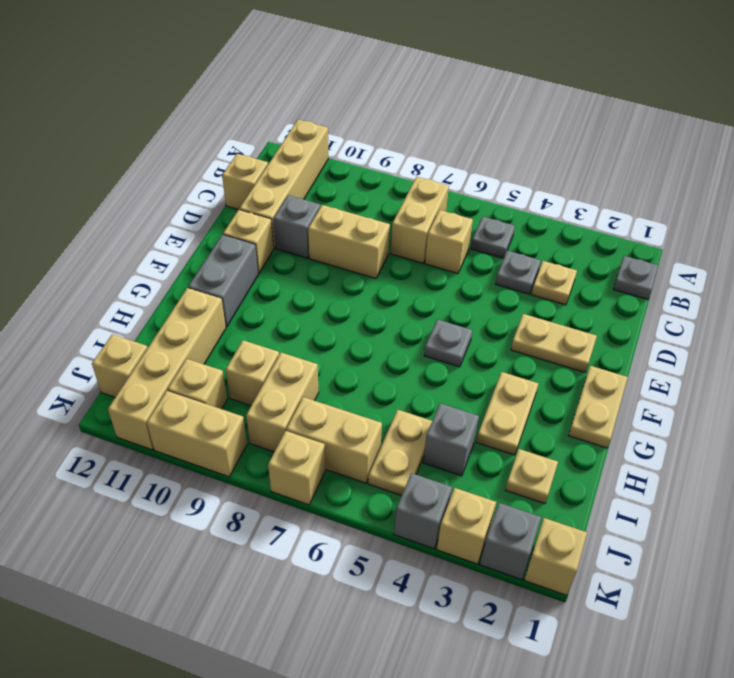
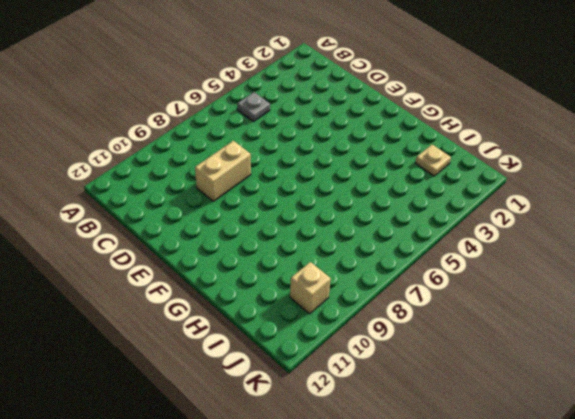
none -> tan 1x4 brick [240,120,329,248]
none -> grey 1x1 plate [613,256,659,299]
none -> tan 1x2 brick [391,177,449,263]
none -> tan 1x1 plate [531,261,577,305]

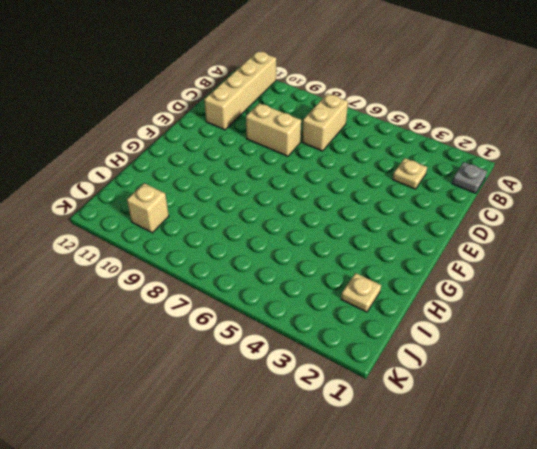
none -> grey 1x1 plate [471,217,515,258]
none -> grey 1x1 plate [496,251,541,294]
none -> tan 1x1 brick [425,210,473,273]
none -> tan 1x1 brick [222,154,268,210]

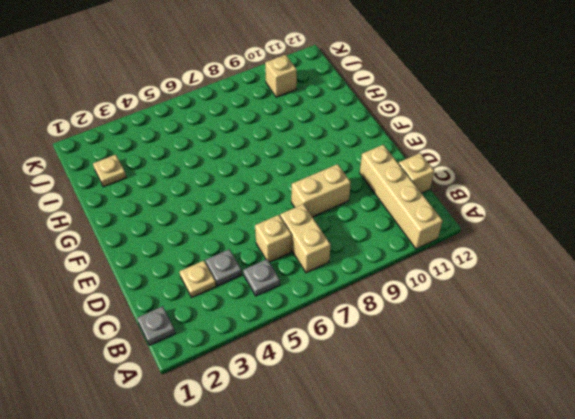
none -> grey 1x1 brick [274,195,320,258]
none -> tan 1x2 plate [511,314,597,373]
none -> tan 1x1 brick [223,210,274,273]
none -> tan 1x2 plate [568,366,628,448]

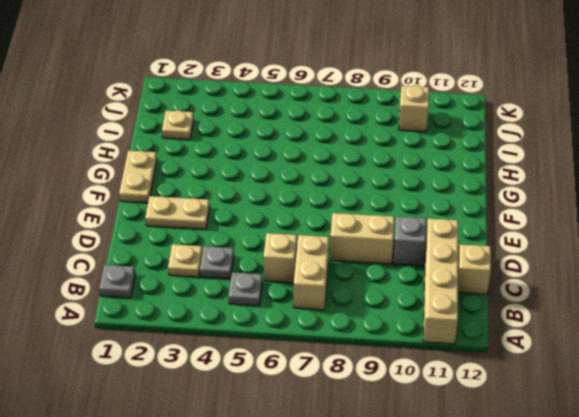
none -> tan 1x1 brick [223,210,274,273]
none -> grey 1x1 plate [424,319,472,367]
none -> grey 1x2 brick [188,235,258,327]
none -> tan 1x2 plate [477,372,539,455]

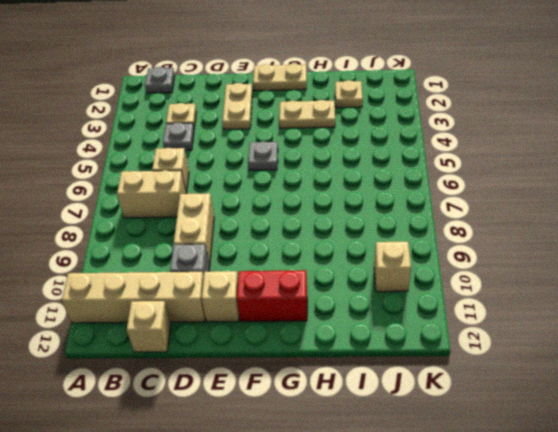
red 1x2 brick [237,270,307,321] -> grey 1x2 brick [188,235,258,327]
none -> grey 1x1 plate [471,217,515,258]
none -> tan 1x4 brick [108,288,226,450]
none -> grey 1x1 brick [423,403,479,476]
none -> tan 1x2 plate [368,410,432,496]

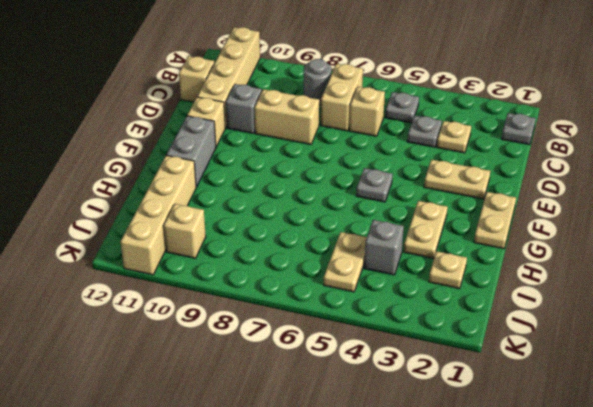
grey 1x1 round brick [304,59,332,105] -> none
none -> tan 1x2 brick [246,353,319,452]
none -> tan 1x1 brick [226,340,279,406]
none -> tan 1x2 brick [286,397,382,483]
none -> tan 1x1 brick [92,334,148,397]

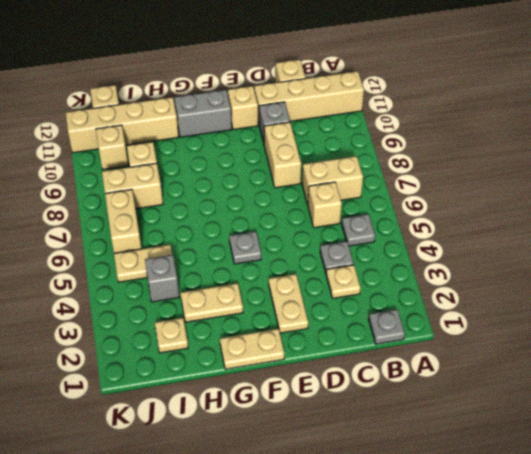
none -> tan 1x1 brick [524,518,587,595]
none -> grey 1x1 brick [480,503,541,580]
none -> tan 1x1 brick [437,488,496,564]
none -> grey 1x1 brick [394,473,452,549]

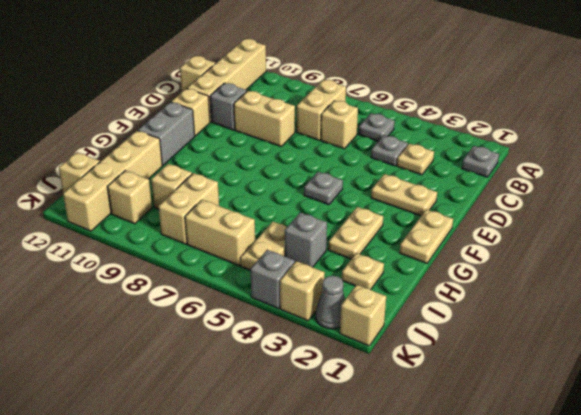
grey 1x1 cone [316,276,345,329] -> grey 1x1 brick [480,503,541,580]
none -> tan 1x1 brick [268,431,325,505]
none -> tan 1x2 brick [147,391,247,477]

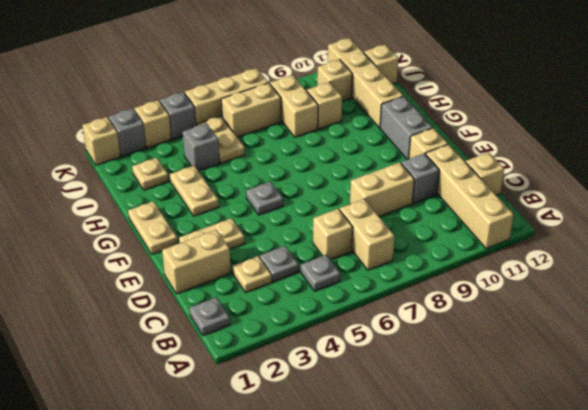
tan 1x2 brick [162,230,231,294] -> tan 1x2 brick moved to [147,391,247,477]
tan 1x3 brick [185,68,268,126] -> tan 1x1 brick [268,431,325,505]

